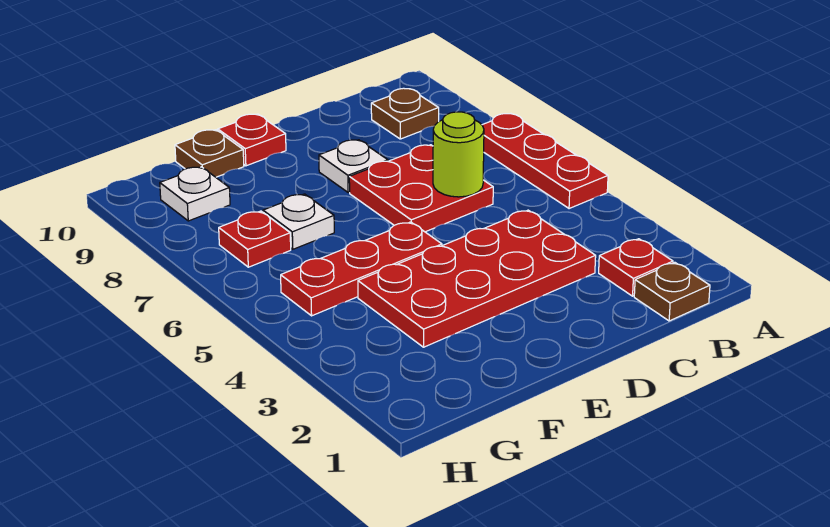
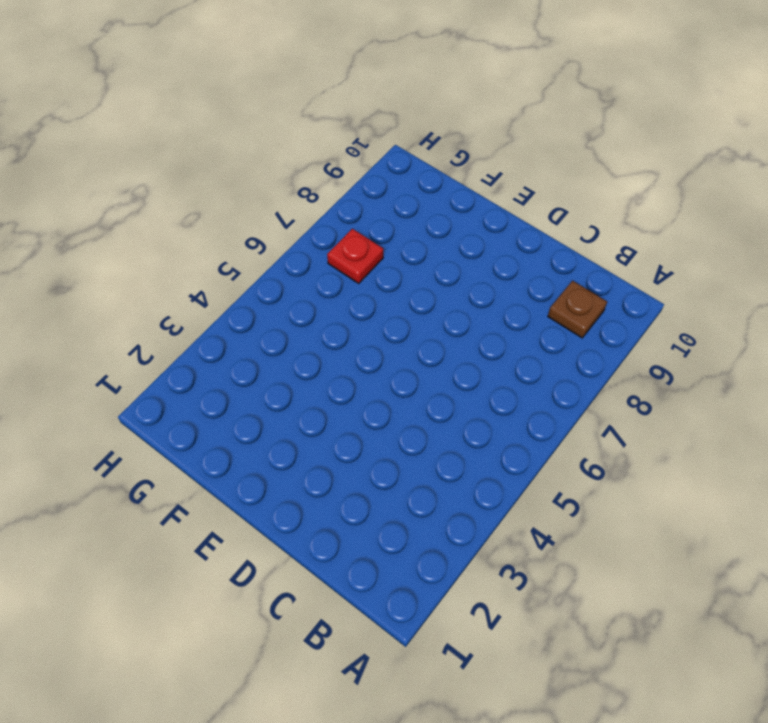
none -> red 1x3 plate [482,114,608,209]
none -> brown 1x1 plate [634,262,710,321]
none -> red 1x1 plate [599,239,673,296]

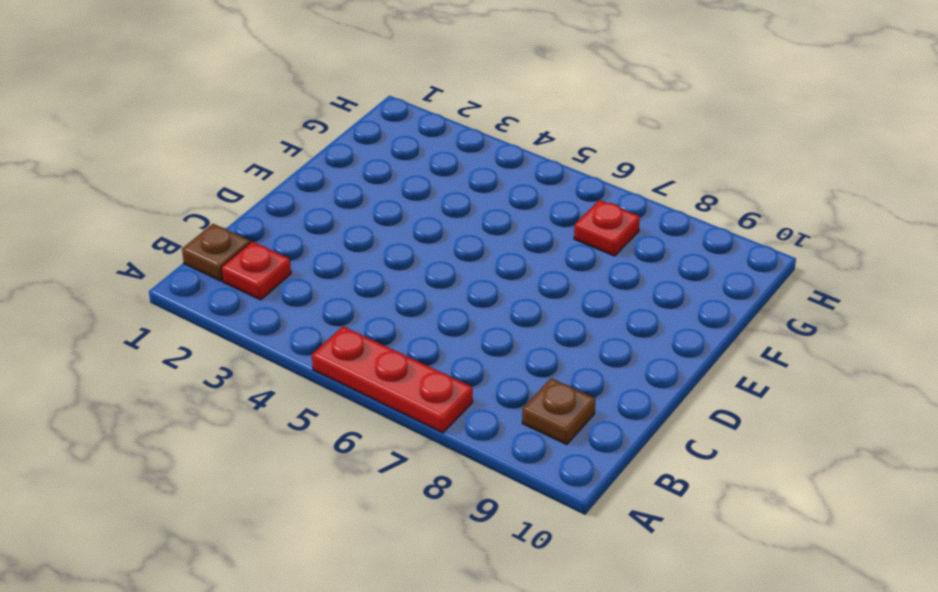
none -> red 2x4 plate [358,210,596,347]
none -> red 2x2 plate [349,145,493,232]
none -> white 1x1 plate [319,140,388,192]

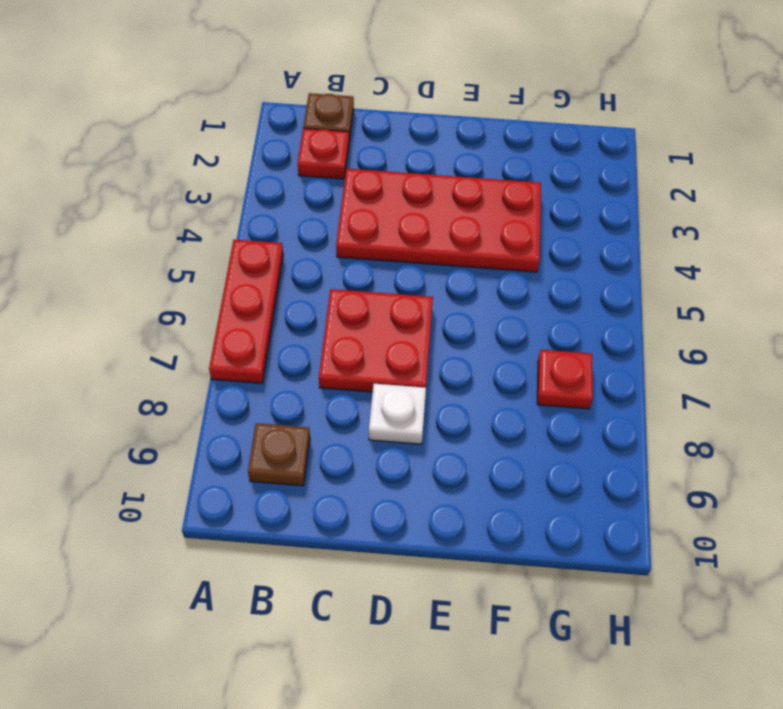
none -> red 1x3 plate [281,222,442,316]
none -> red 1x1 plate [218,114,286,166]
none -> white 1x1 plate [263,194,334,249]

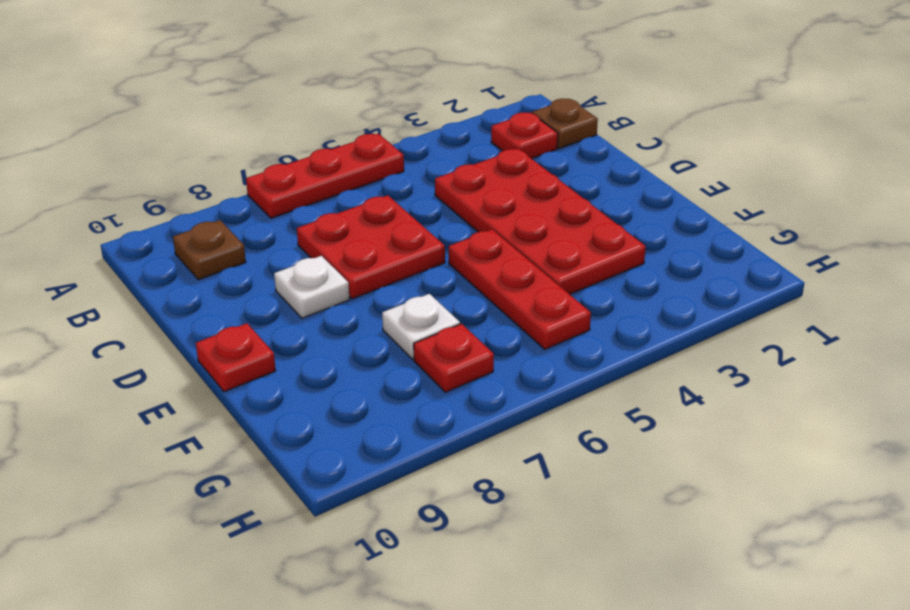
none -> brown 1x1 plate [175,130,244,177]
none -> white 1x1 plate [160,167,230,221]
none -> lime 1x1 round brick [433,112,484,197]

